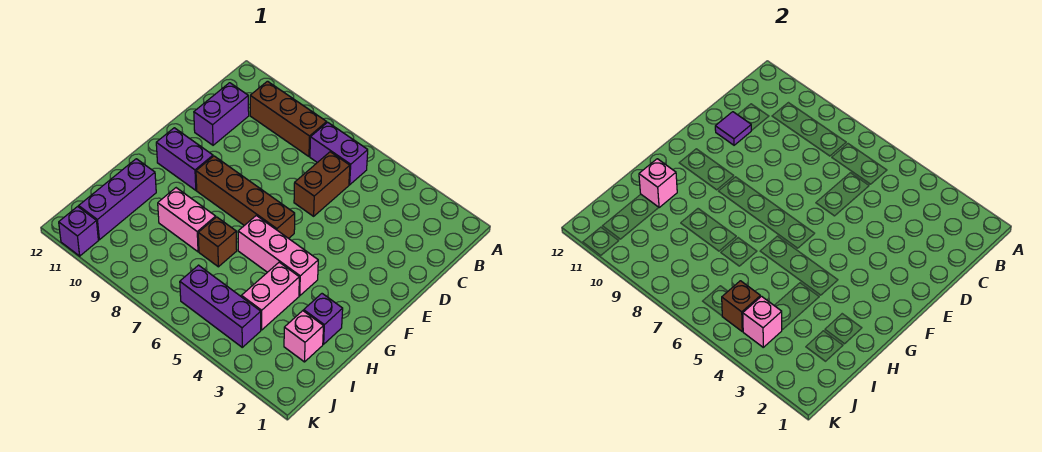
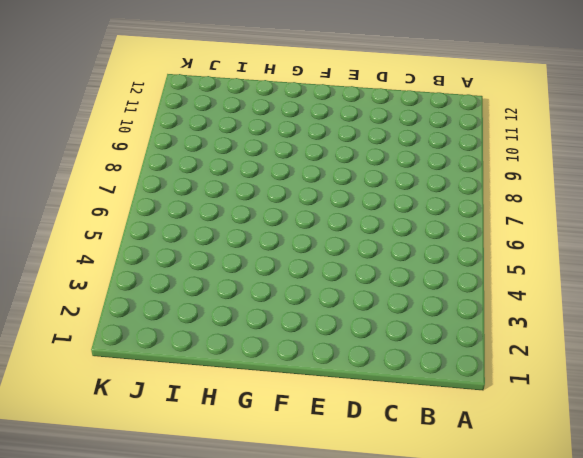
none -> purple 1x2 brick [310,122,368,185]
none -> brown 1x3 brick [250,81,327,156]
none -> brown 1x2 brick [294,152,350,216]

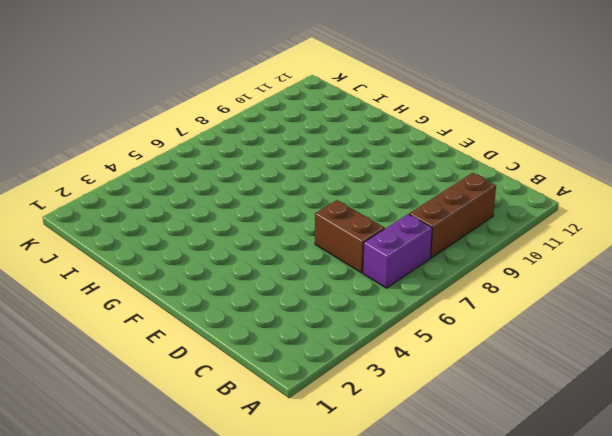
none -> purple 1x2 brick [194,83,249,145]
none -> brown 1x4 brick [196,156,295,238]
none -> purple 1x2 brick [156,128,213,190]

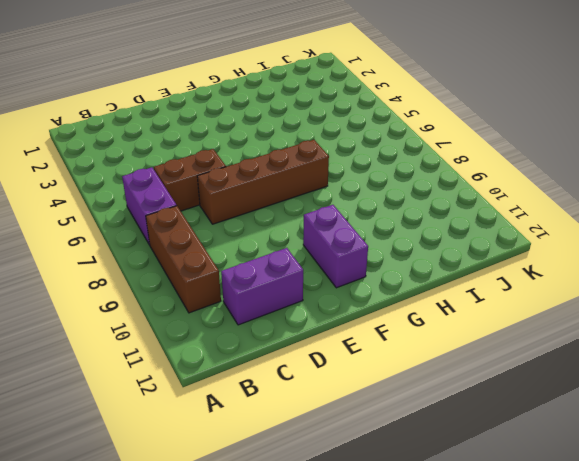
brown 1x4 brick [197,140,329,224] -> brown 1x4 brick turned to [196,156,295,238]
none -> pink 1x3 brick [238,216,318,296]
none -> purple 1x1 brick [304,294,343,344]
none -> pink 1x2 brick [241,262,299,330]

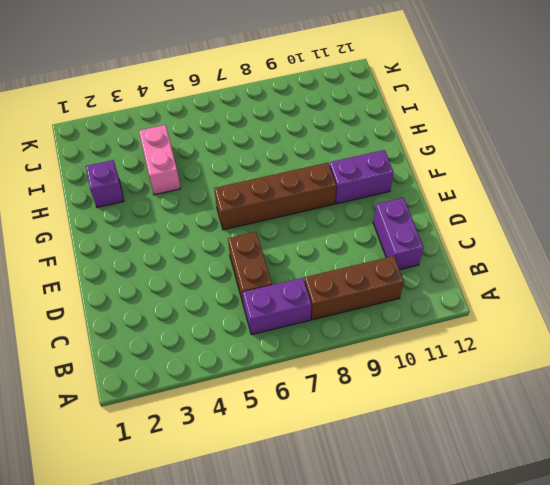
none -> pink 1x3 brick [238,216,318,296]
none -> brown 1x1 brick [198,217,237,267]
none -> pink 1x2 brick [158,188,216,252]

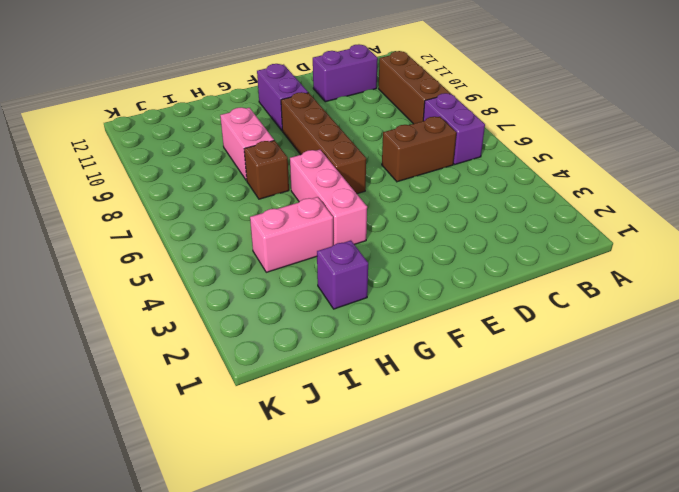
none -> purple 1x3 brick [79,159,156,240]
none -> pink 1x1 brick [284,311,323,362]
none -> purple 1x3 brick [180,265,261,347]

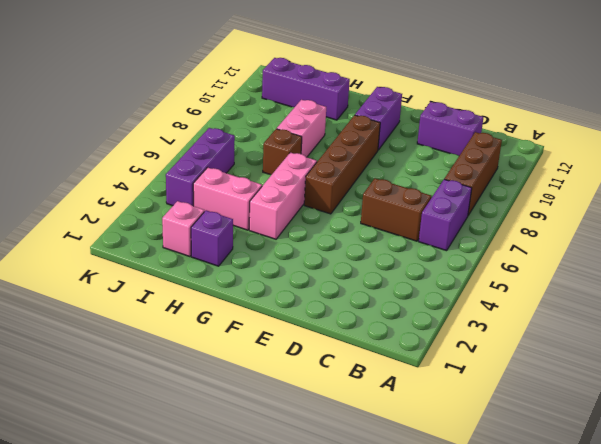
none -> purple 1x1 brick [59,206,98,256]
none -> purple 1x1 tile [715,112,751,145]
none -> pink 1x1 brick [639,159,677,208]

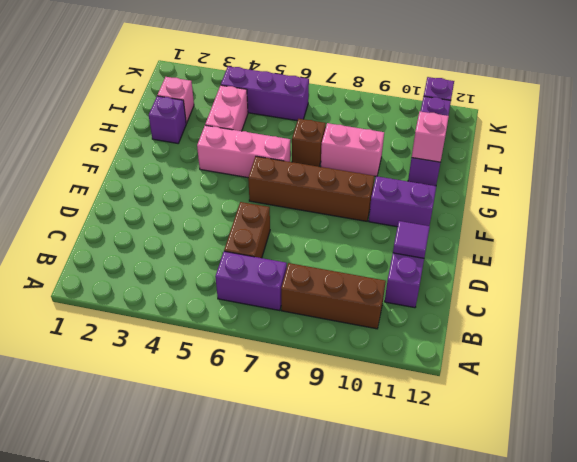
none -> pink 1x1 brick [743,296,782,347]
none -> brown 1x1 brick [722,281,760,331]

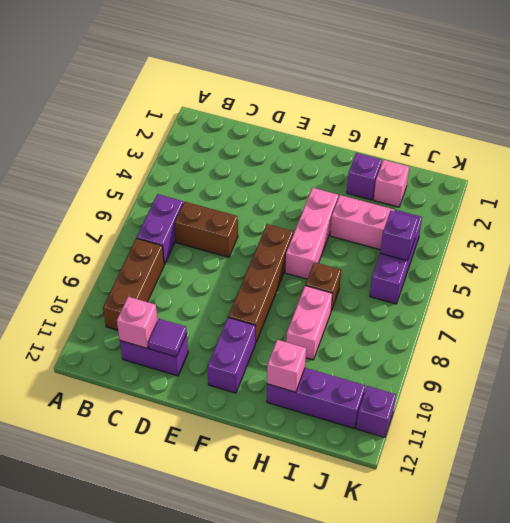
pink 1x1 brick [117,297,158,348] -> pink 1x1 brick moved to [743,296,782,347]
purple 1x1 brick [380,211,418,261] -> brown 1x1 brick [722,281,760,331]

